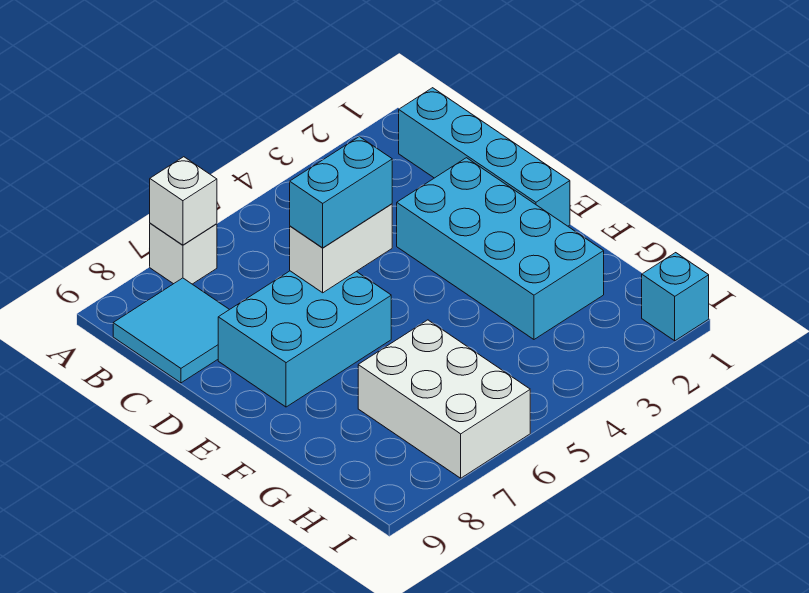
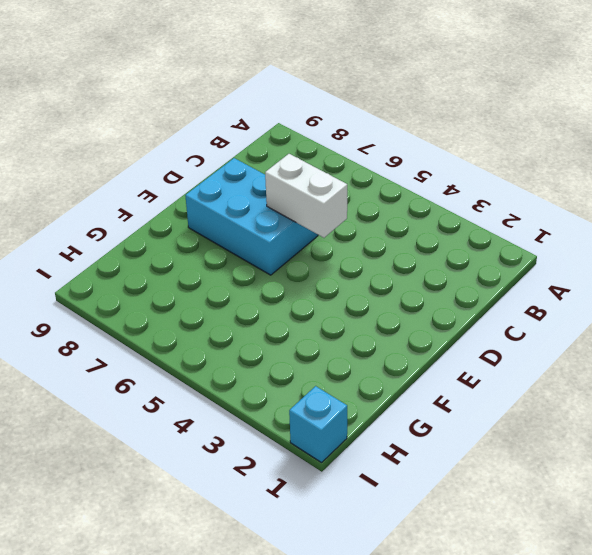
none -> white 1x1 brick [150,223,217,284]
none -> cyan 1x4 brick [399,88,570,226]

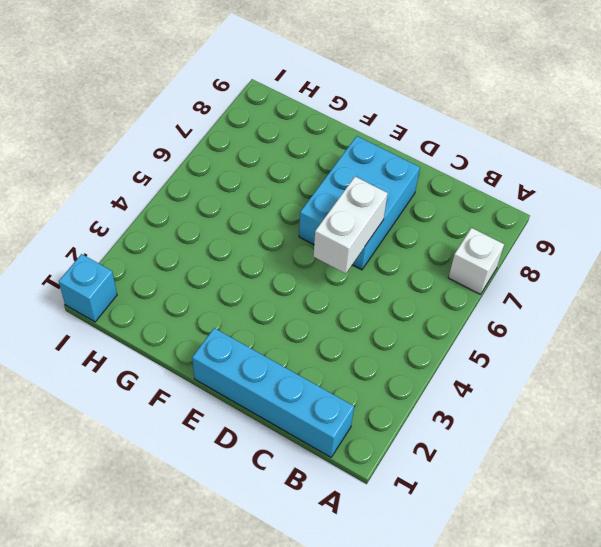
none -> cyan 2x2 tile [113,278,229,383]
none -> cyan 2x4 brick [397,158,604,339]

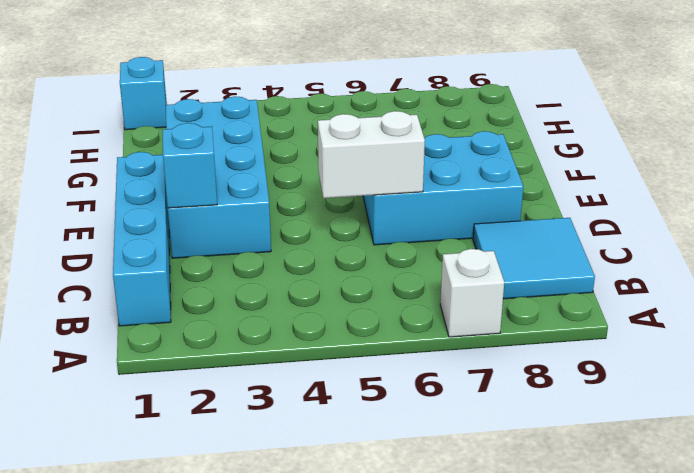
cyan 1x1 brick [163,123,217,208] -> none
none -> white 2x3 brick [358,320,530,478]
none -> white 1x1 brick [150,157,217,245]

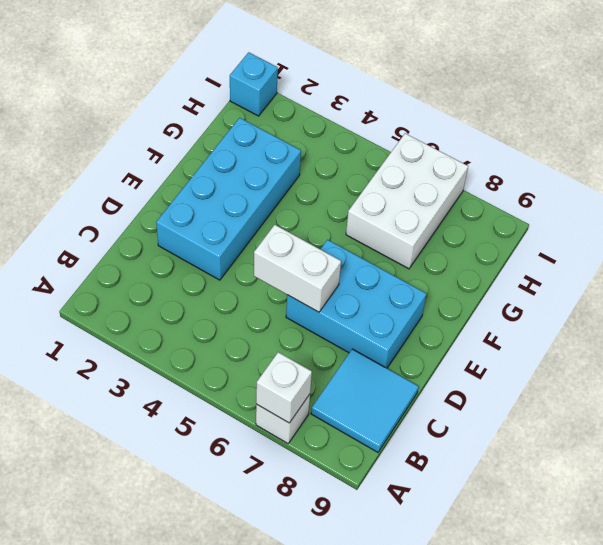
none -> cyan 1x4 brick [399,88,570,226]
none -> cyan 1x2 brick [290,137,392,248]

